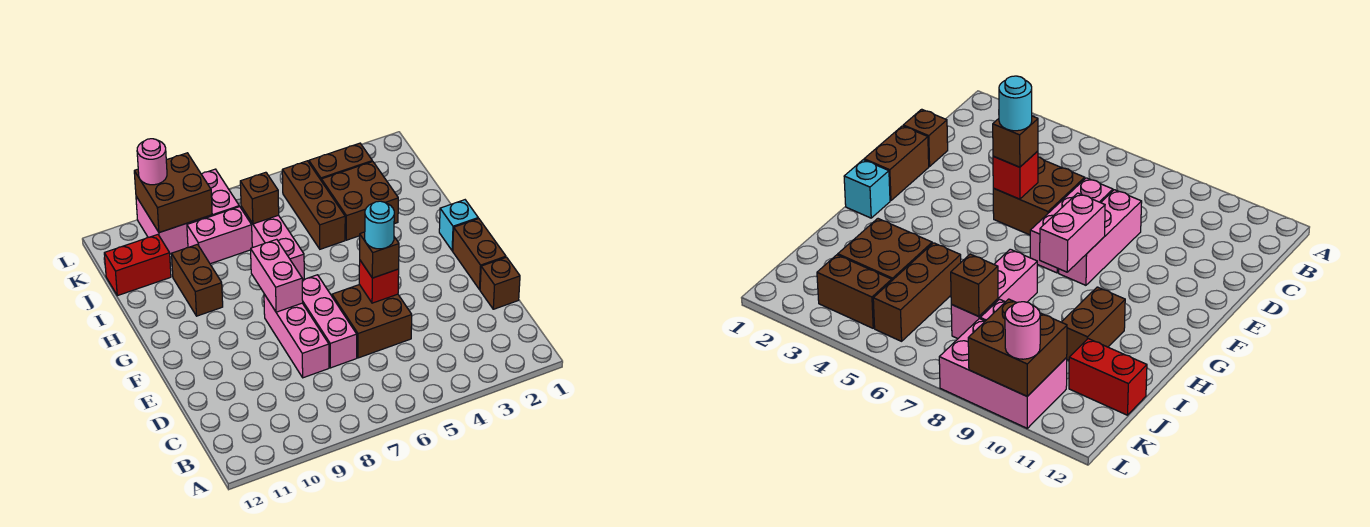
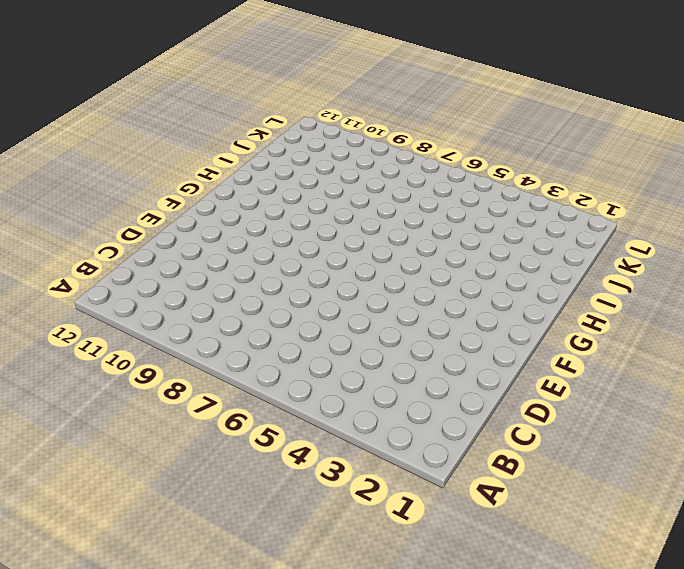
none -> brown 1x1 brick [480,257,520,309]
none -> brown 2x2 brick [332,285,412,358]
none -> pink 1x3 brick [302,275,357,368]

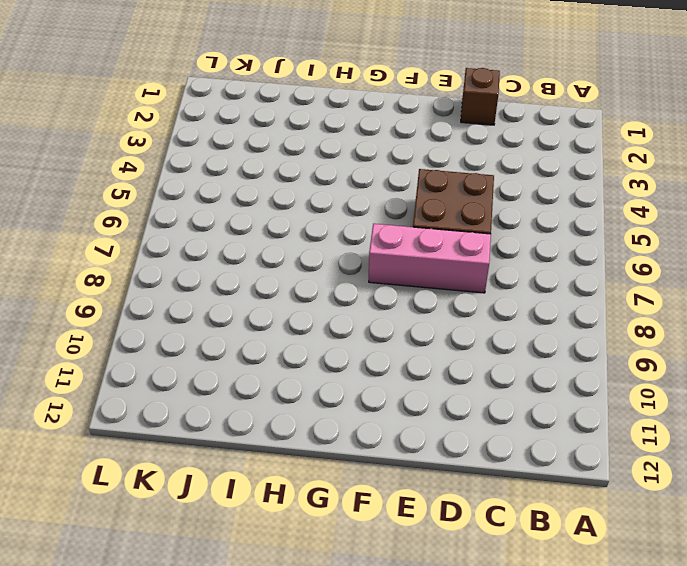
none -> pink 1x3 brick [264,294,329,378]
none -> brown 1x2 brick [453,218,506,290]
none -> cyan 1x1 brick [439,200,478,251]

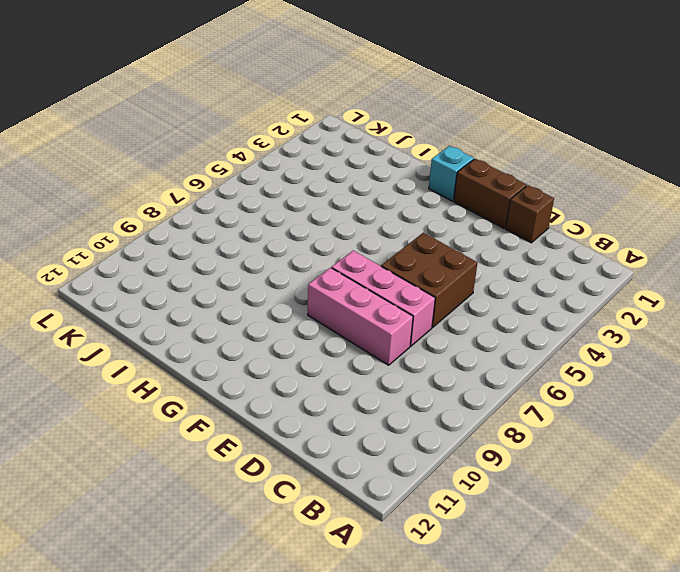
none -> pink 1x3 brick [241,207,304,279]
none -> brown 1x2 brick [172,244,223,316]
none -> brown 2x2 brick [321,161,398,240]

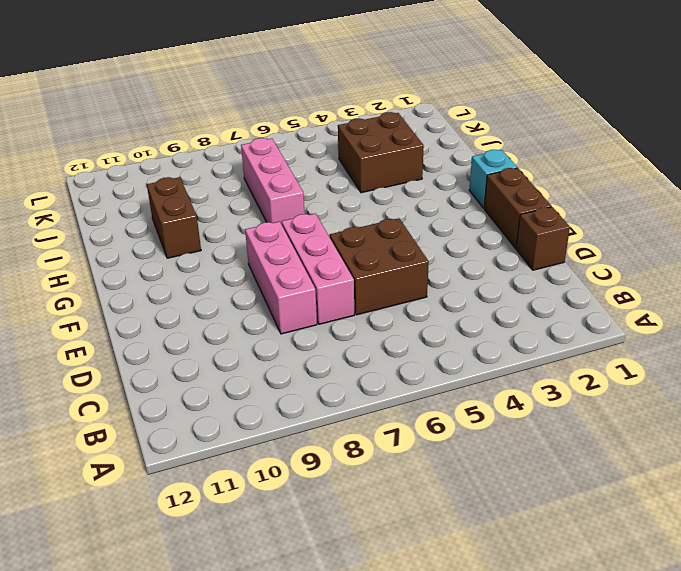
none -> brown 1x3 brick [282,161,345,249]
none -> pink 1x2 brick [187,207,252,264]
none -> red 1x2 brick [104,235,171,296]

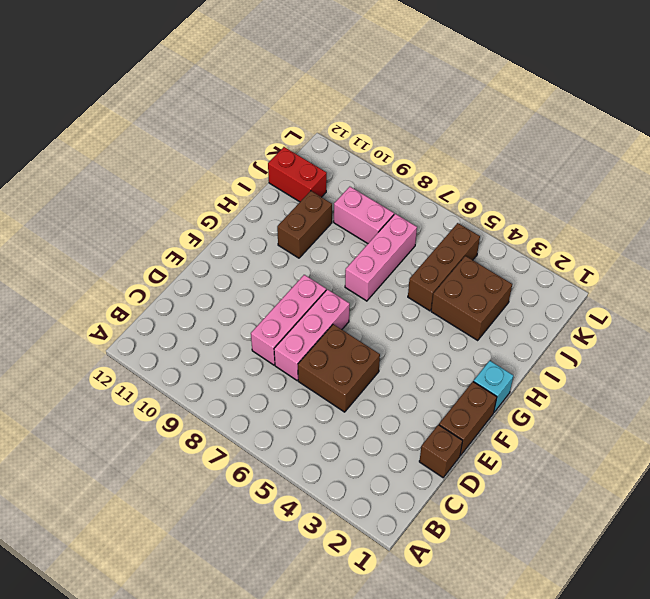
none -> brown 1x2 brick [309,143,372,180]
none -> pink 2x3 brick [136,169,239,254]
none -> red 1x1 brick [359,261,399,303]

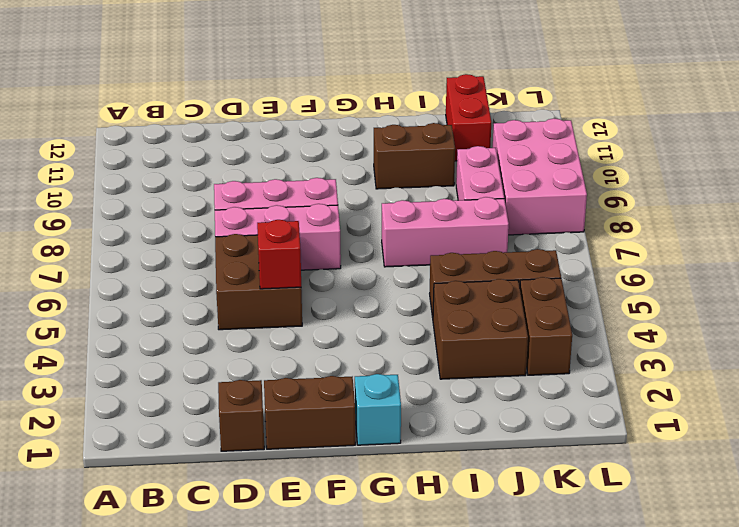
none -> pink 1x2 brick [251,239,303,312]
none -> brown 1x1 brick [240,172,279,224]
none -> brown 2x2 brick [134,153,212,233]

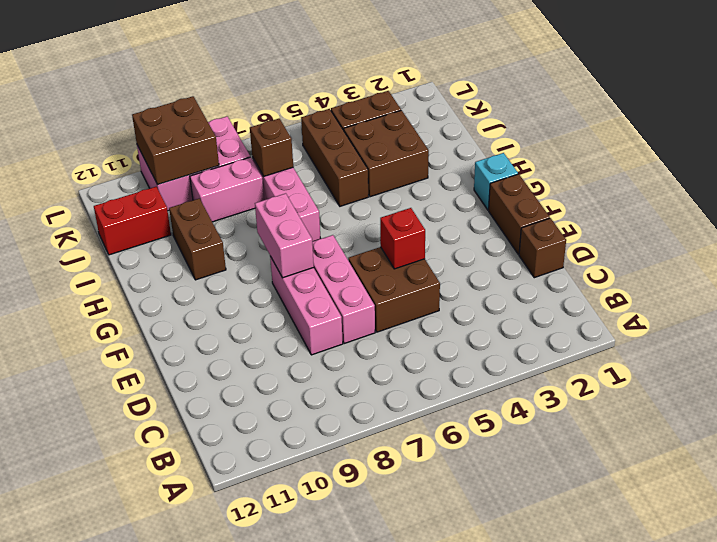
none -> brown 1x1 brick [360,232,399,278]
none -> pink 1x1 round brick [137,139,167,185]
none -> cyan 1x1 round brick [365,201,394,249]

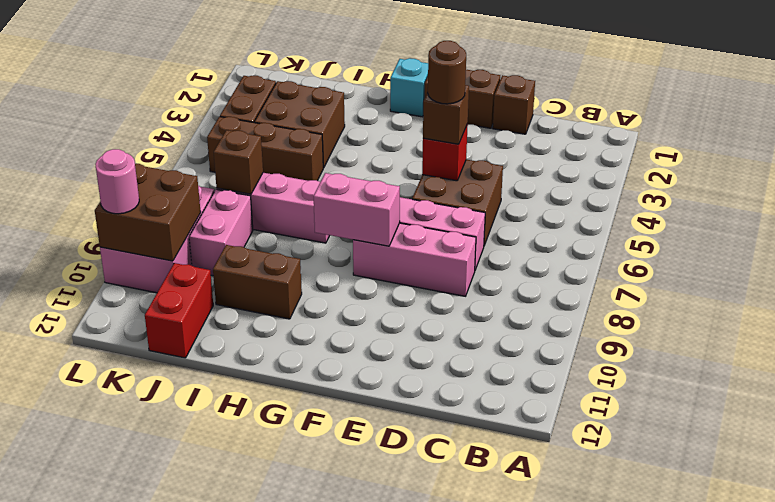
brown 1x1 round brick [428,41,466,104] -> cyan 1x1 round brick [365,201,394,249]

